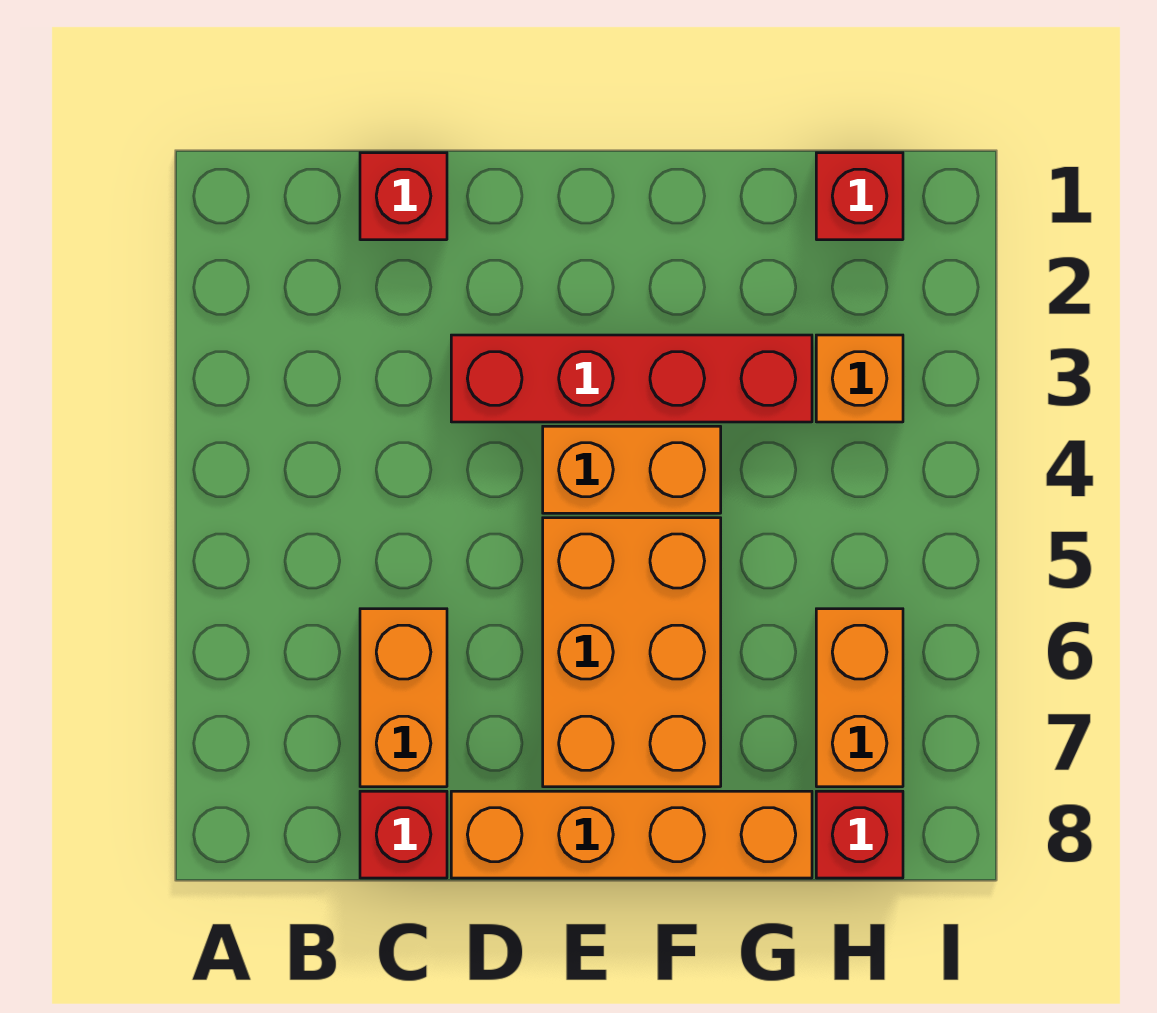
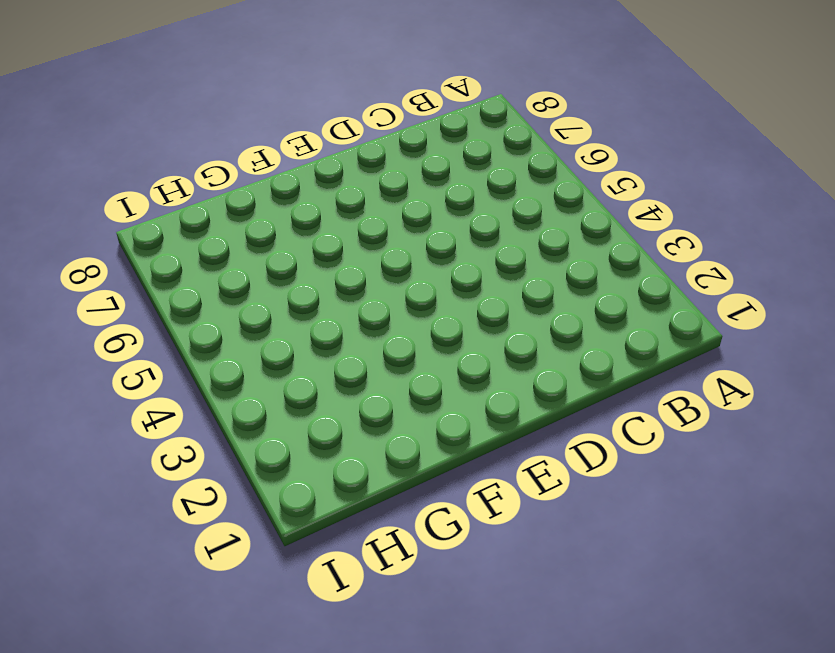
none -> red 1x1 brick [360,153,447,240]
none -> orange 1x2 brick [360,609,447,787]

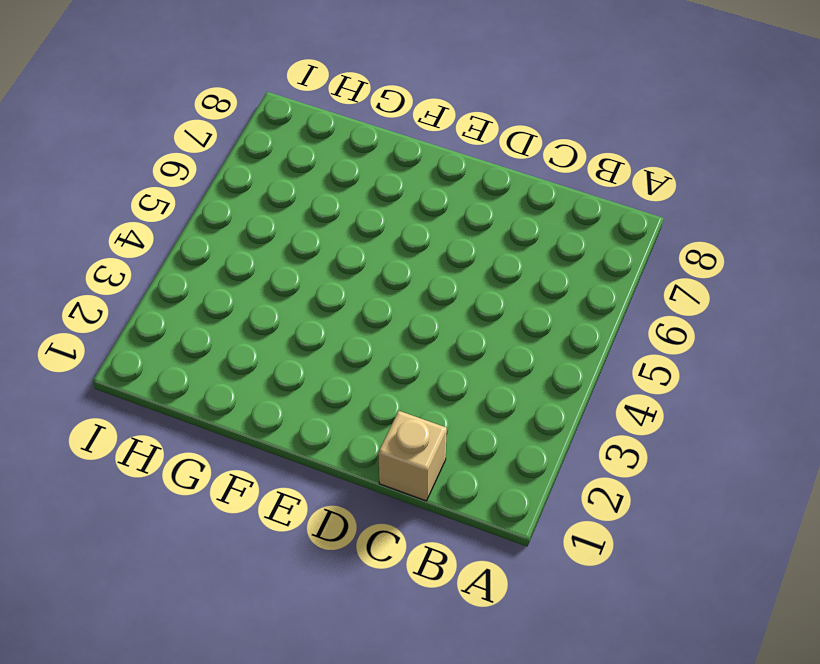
tan 1x1 brick [378,411,447,501] -> red 1x1 brick [360,153,447,240]
none -> orange 1x2 brick [360,609,447,787]
none -> red 1x1 brick [360,791,447,878]

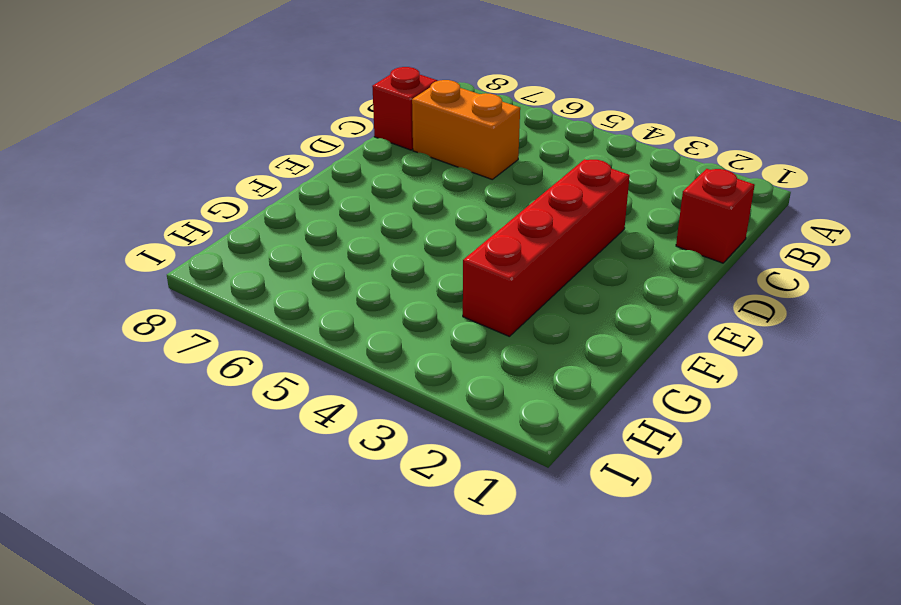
none -> orange 1x4 brick [451,791,812,878]
none -> orange 1x2 brick [543,426,721,513]

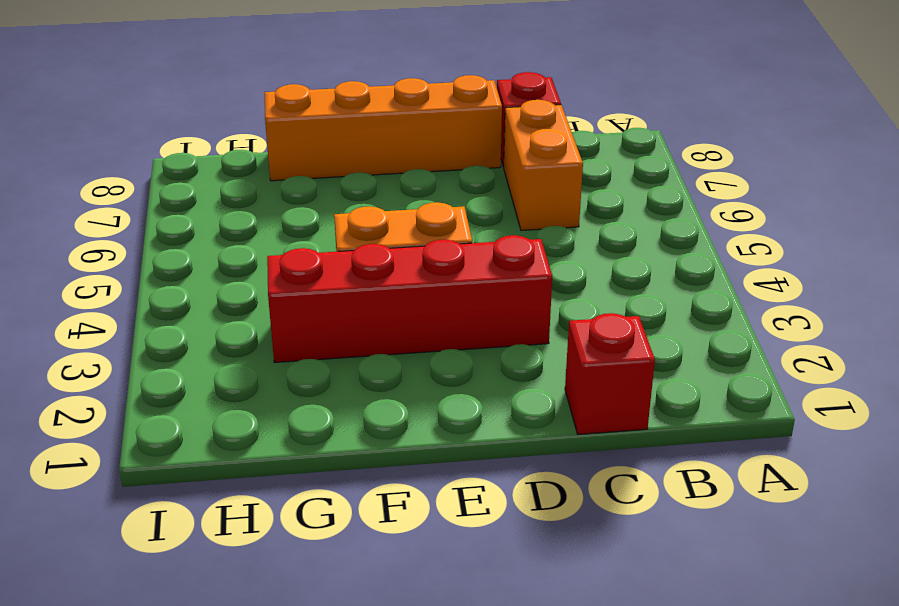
none -> orange 2x3 brick [543,518,721,787]
none -> red 1x1 brick [816,153,903,240]

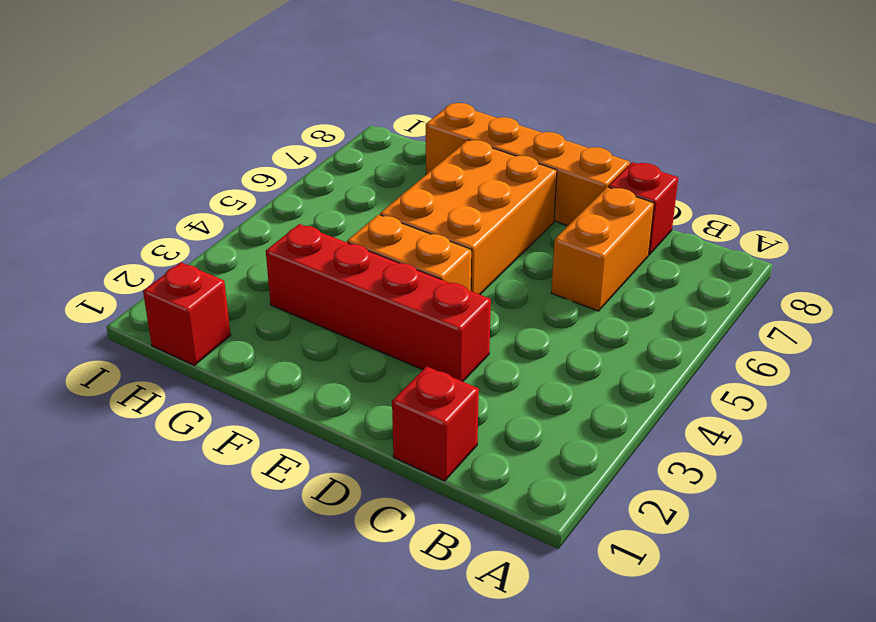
none -> orange 1x1 brick [816,335,903,422]
none -> orange 1x2 brick [816,609,903,787]

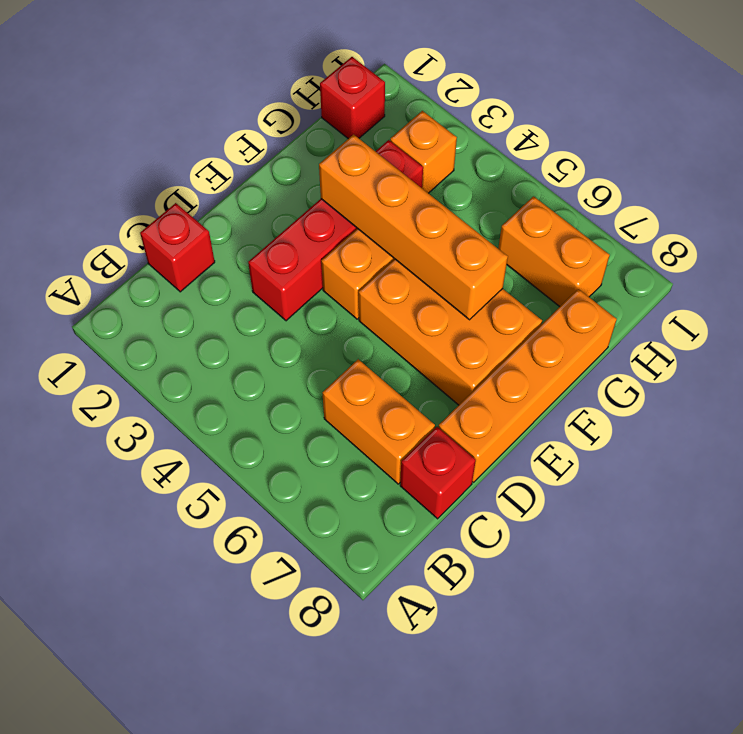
orange 1x4 brick [319,134,508,320] -> none
none -> red 1x1 brick [816,791,903,878]

